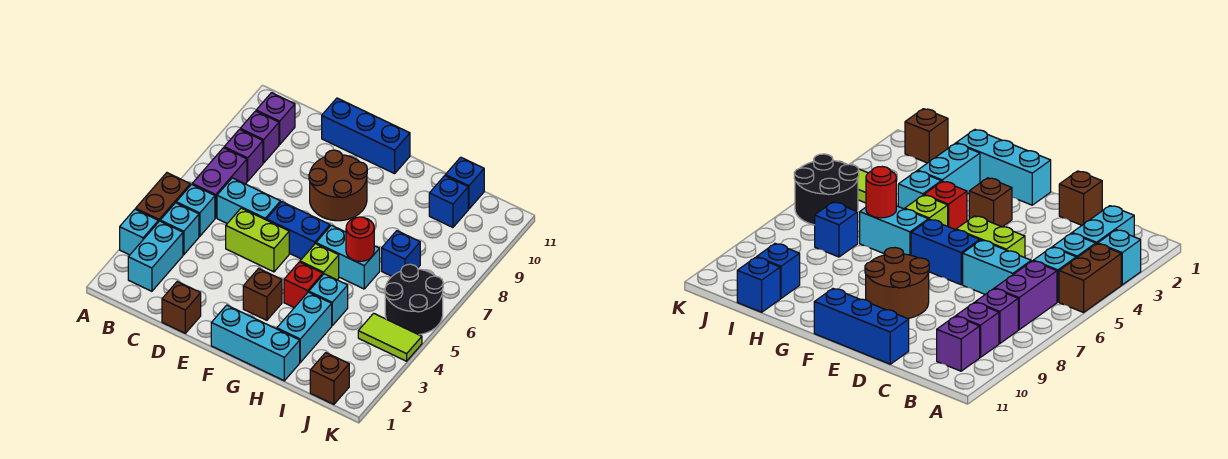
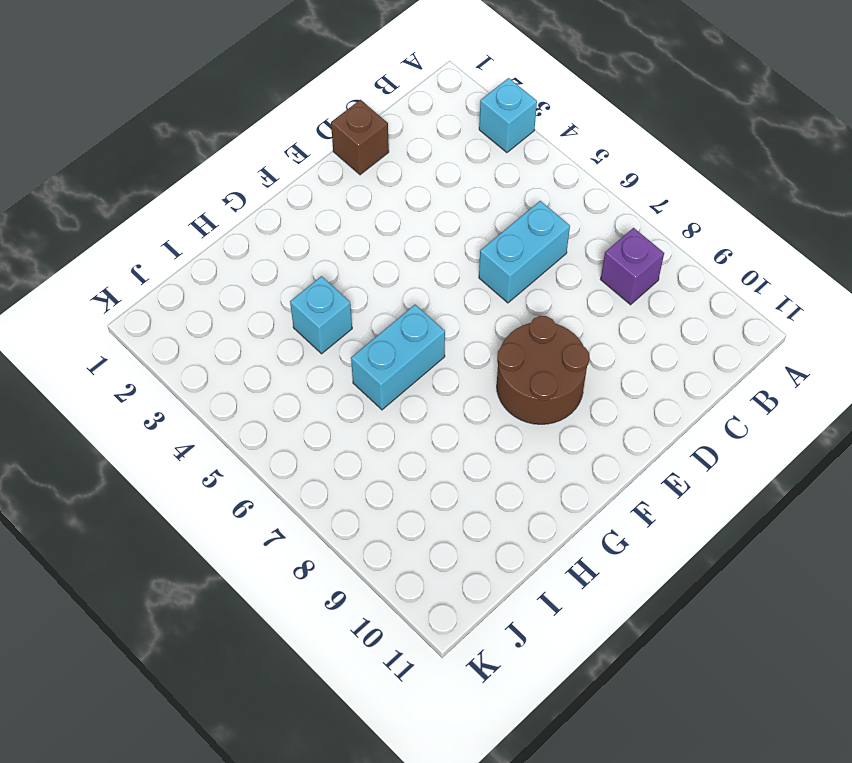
none -> brown 1x2 brick [136,173,190,222]
none -> cyan 1x2 brick [128,221,183,291]
none -> cyan 1x1 brick [160,203,199,255]

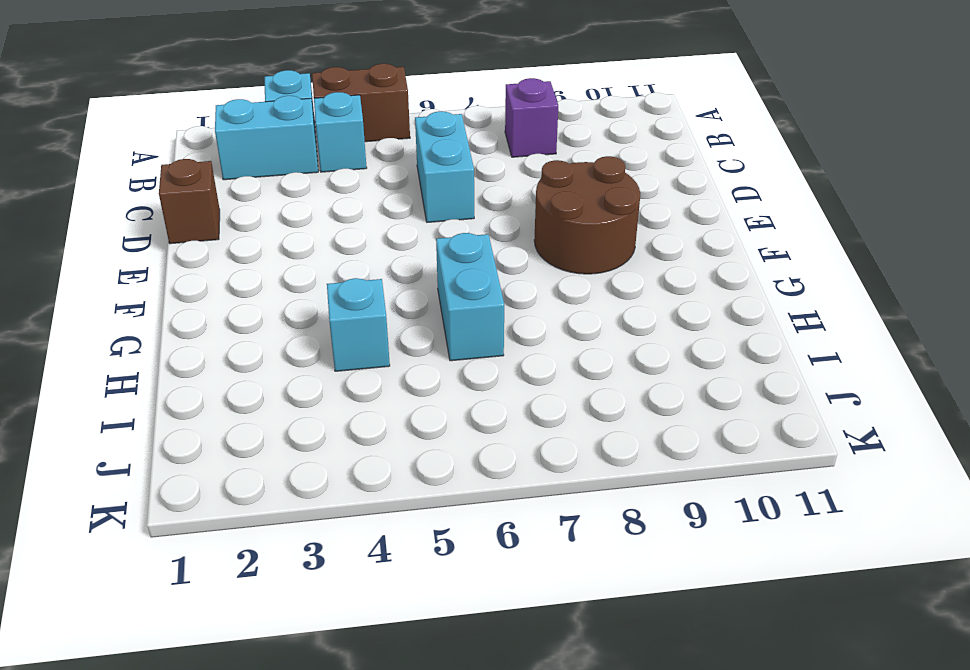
none -> cyan 1x1 brick [176,184,215,236]
none -> purple 1x2 brick [192,148,247,218]
none -> purple 1x1 brick [240,111,279,163]

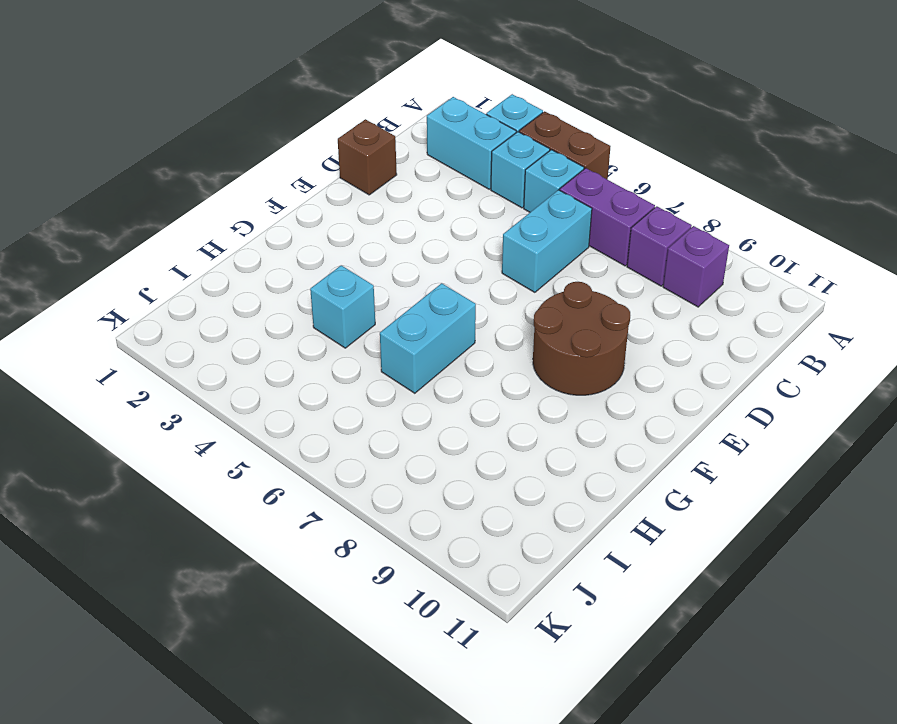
none -> purple 1x1 brick [256,93,295,145]
none -> lime 1x2 brick [226,208,289,272]
none -> blue 1x3 brick [322,98,410,174]

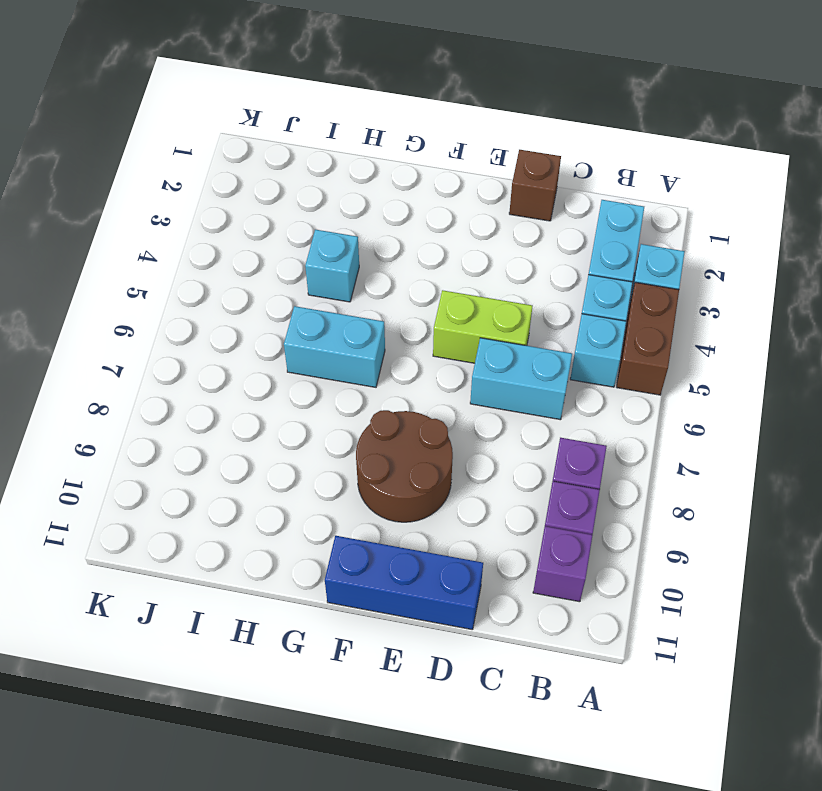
none -> purple 1x2 brick [192,148,247,218]
none -> blue 1x2 brick [267,202,330,259]
none -> cyan 1x3 brick [211,305,300,381]

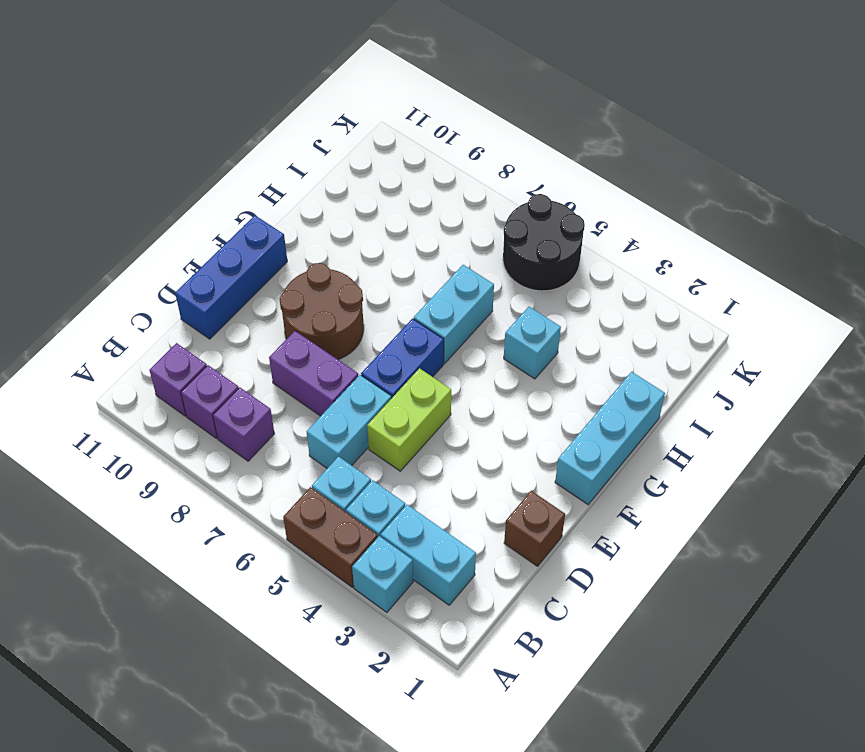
purple 1x2 brick [269,331,358,416] -> purple 1x2 brick moved to [192,148,247,218]
none -> brown 1x1 brick [243,268,282,320]
none -> red 1x1 brick [284,262,323,308]
none -> lime 1x1 brick [300,244,339,280]

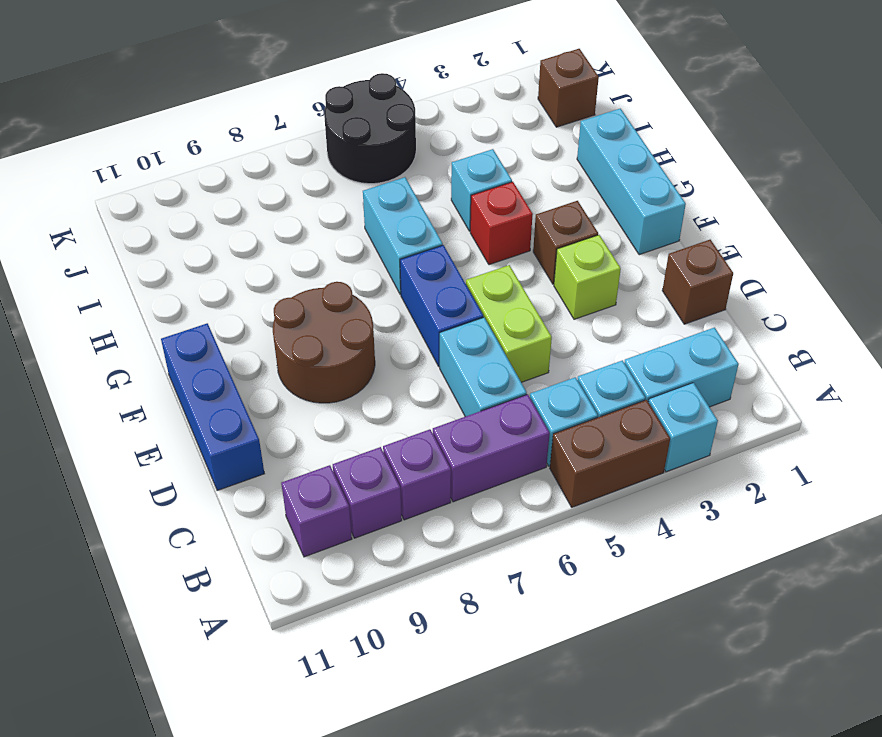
lime 1x1 brick [554,235,621,319] -> lime 1x1 brick moved to [300,244,339,280]
none -> cyan 1x2 brick [277,292,332,362]
none -> blue 1x1 brick [382,231,420,276]
none -> blue 1x1 brick [429,176,468,227]

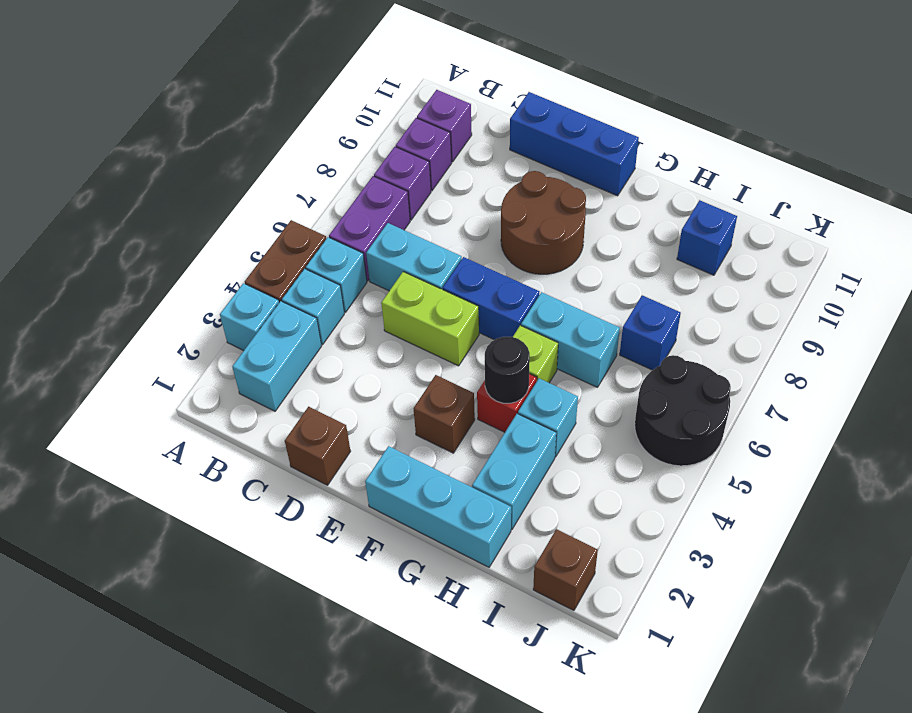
black 1x1 round brick [485,337,530,403] -> none
none -> blue 1x1 brick [445,157,484,209]
none -> lime 1x2 tile [358,313,422,361]
none -> red 1x1 round brick [346,217,374,261]

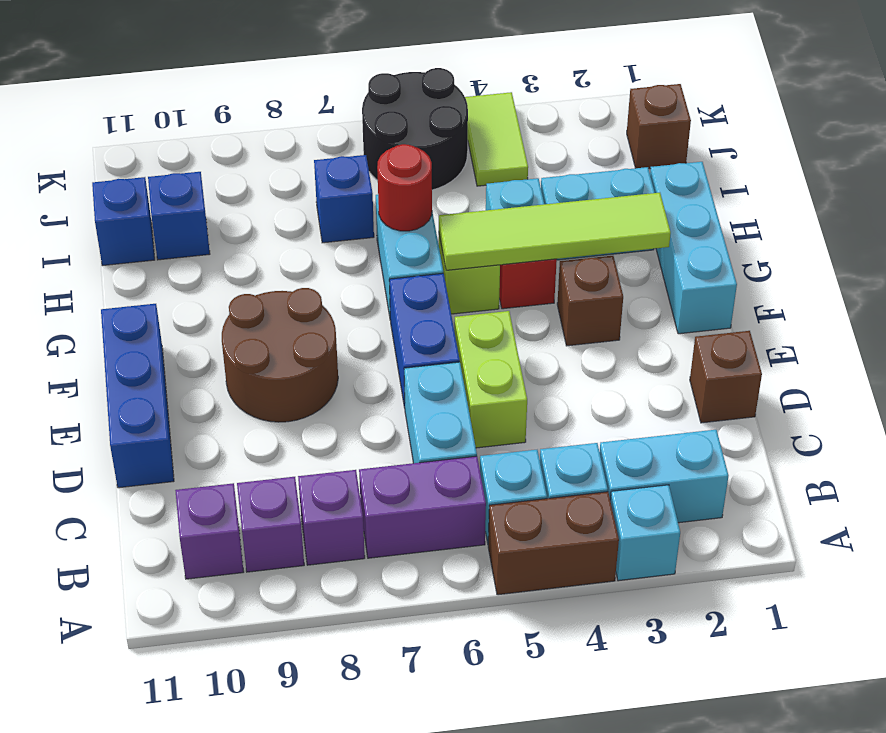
lime 1x4 tile [439,193,671,270] -> none

